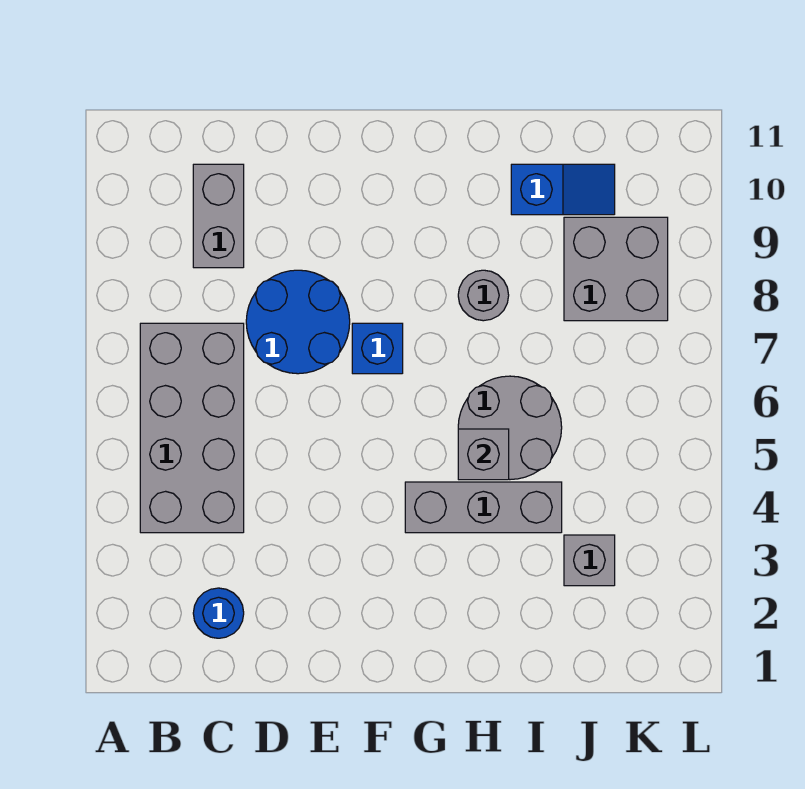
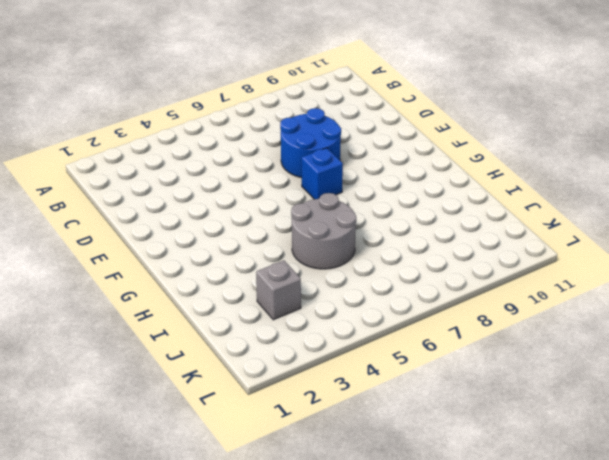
none -> grey 2x4 brick [140,323,244,533]
none -> blue 1x1 round brick [193,588,244,638]
none -> grey 1x2 brick [193,164,244,268]

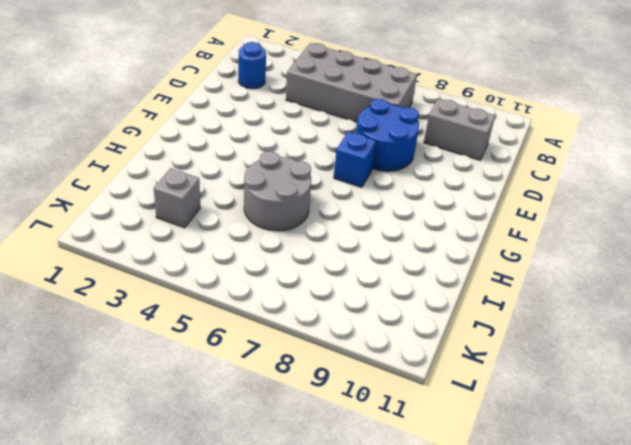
none -> grey 1x3 brick [405,482,562,533]
none -> grey 1x1 round brick [458,270,509,321]
none -> blue 1x2 slope [511,164,615,215]

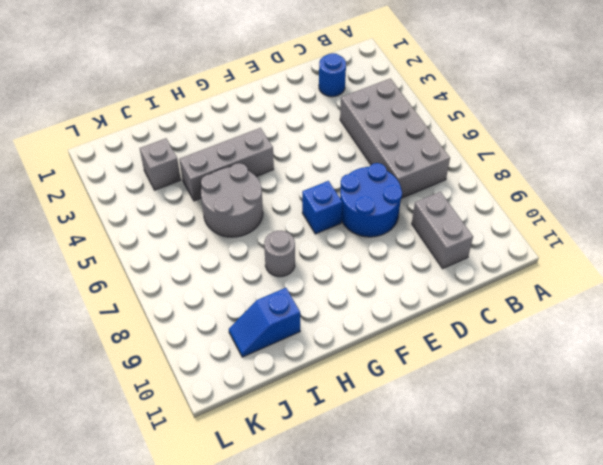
none -> grey 2x2 brick [564,217,668,321]
none -> grey 1x1 brick [458,429,509,480]

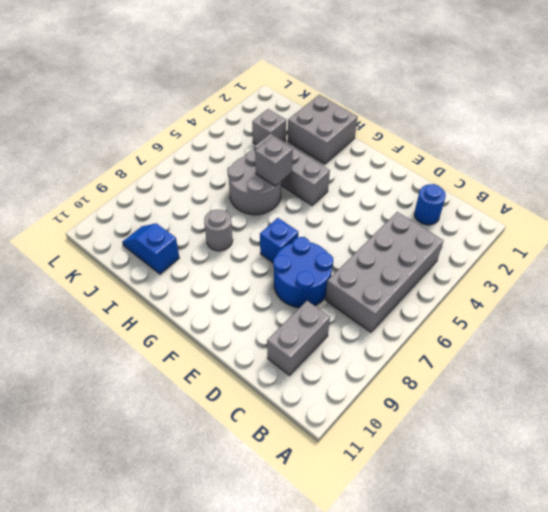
grey 2x2 brick [288,95,357,164] -> grey 2x2 brick moved to [564,217,668,321]

